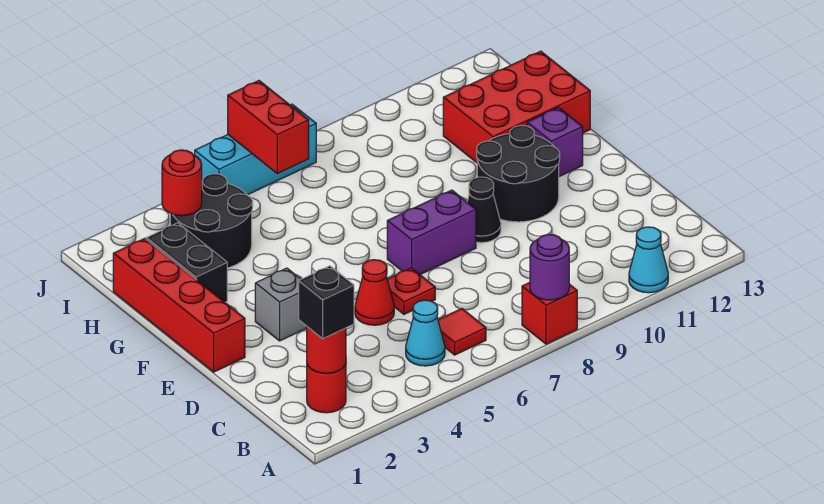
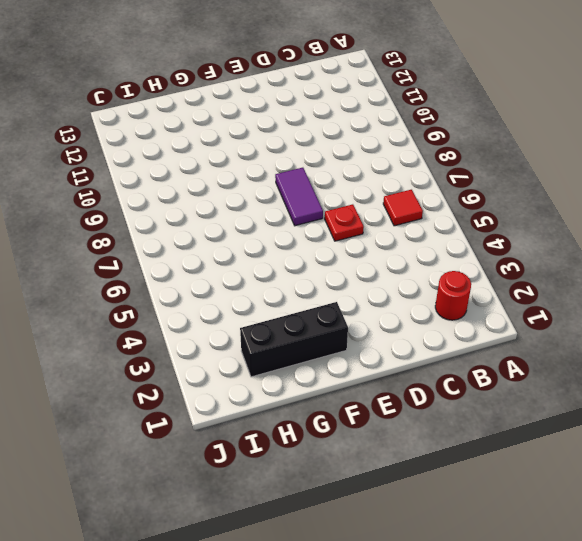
purple 1x2 tile [275,168,323,226] -> purple 1x2 brick [387,190,476,275]
black 1x3 brick [240,302,348,377] -> black 1x2 brick [146,223,227,302]
none -> red 1x1 brick [522,282,577,344]
none -> cyan 1x1 cone [629,227,668,293]
none -> cyan 1x1 cone [406,300,445,366]

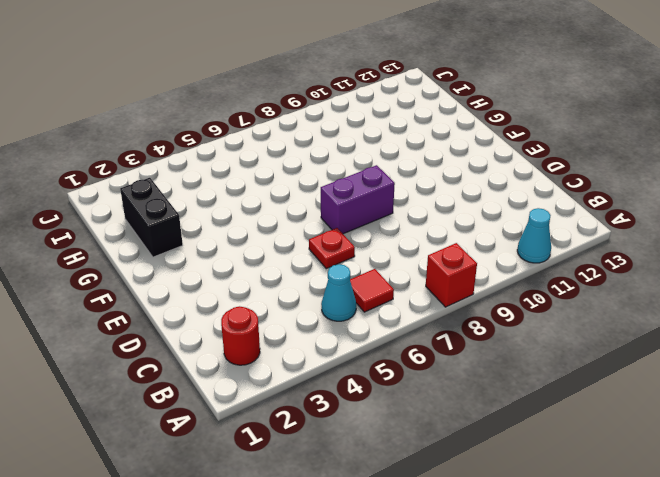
none -> red 1x1 cone [355,260,394,325]
none -> red 1x4 brick [113,238,245,372]
none -> grey 1x1 brick [255,268,307,341]

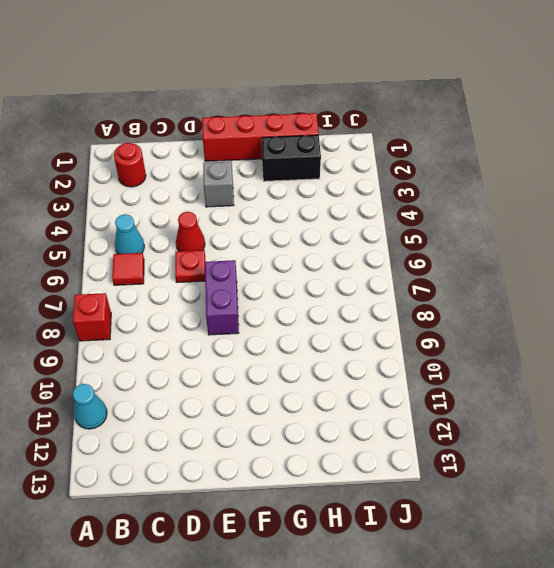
none -> black 1x1 cone [467,177,501,243]
none -> black 2x2 round brick [477,125,560,222]
none -> purple 1x1 brick [527,107,583,177]

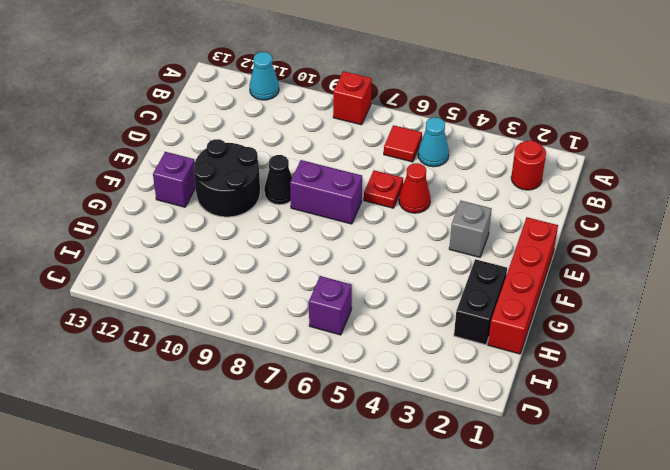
purple 1x1 brick [309,276,352,335] -> none
none -> red 2x3 brick [443,51,590,163]
none -> black 2x2 round brick [170,174,253,268]
none -> cyan 1x3 brick [195,104,316,195]

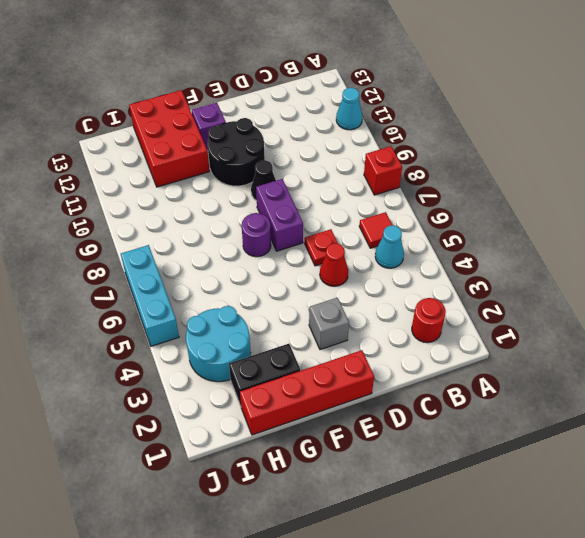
purple 1x1 round brick [242,213,271,257] -> purple 1x1 round brick moved to [530,234,569,300]
cyan 2x2 round brick [186,306,251,382] -> black 2x2 round brick [170,174,253,268]
none -> red 1x1 round brick [307,327,346,373]
none -> red 1x1 round brick [162,150,202,216]
none -> red 1x2 brick [228,81,309,173]

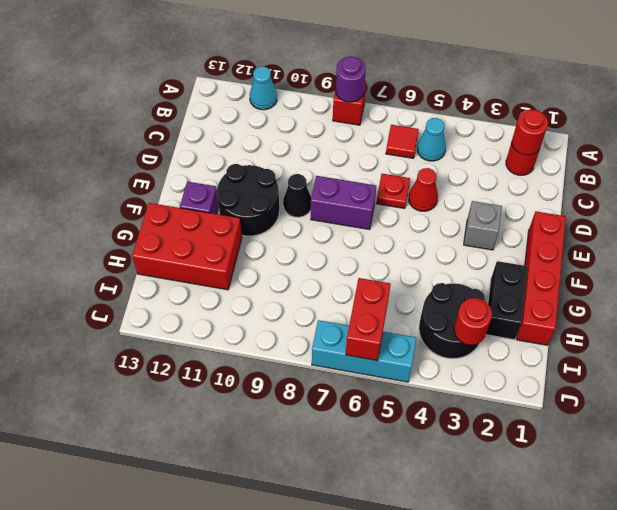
none -> black 1x1 brick [299,266,354,339]

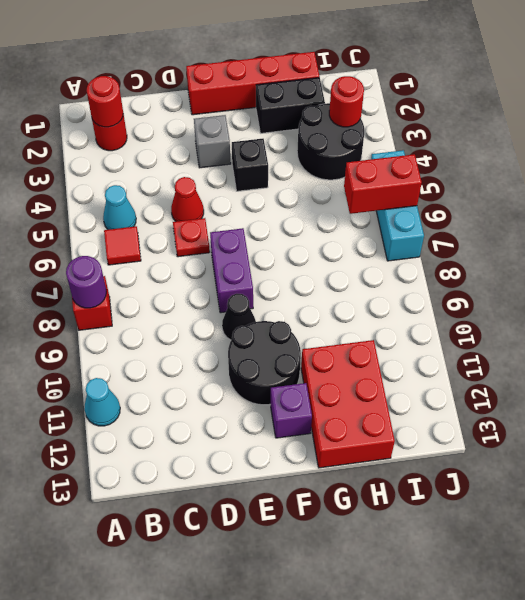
black 1x1 brick [232,139,268,191] -> black 1x1 brick moved to [299,266,354,339]

